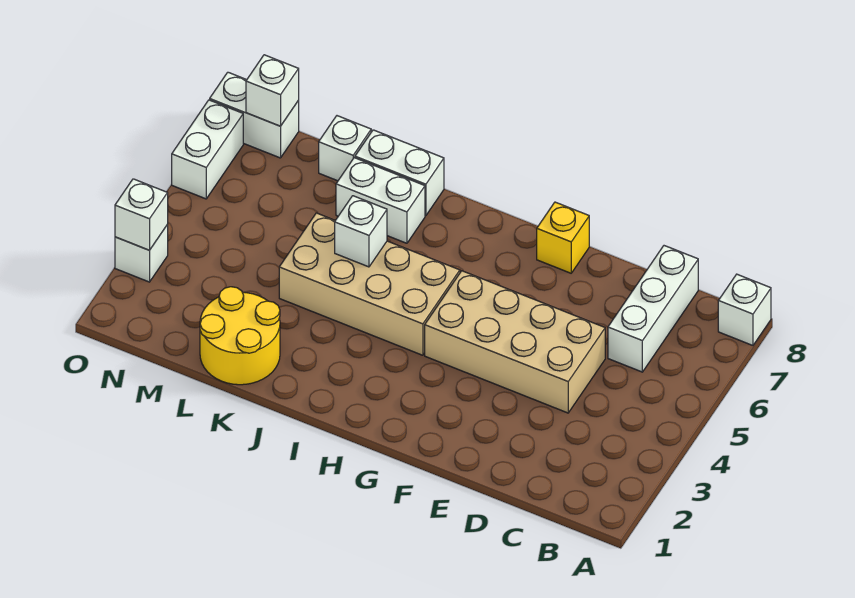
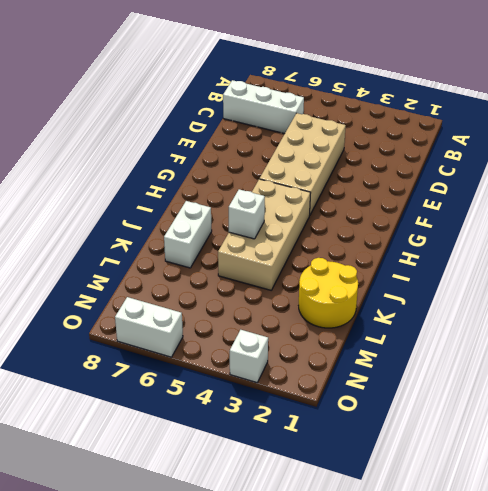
none -> white 1x1 brick [718,274,771,345]
none -> yellow 1x1 brick [537,202,589,273]
none -> white 1x2 brick [355,130,444,216]

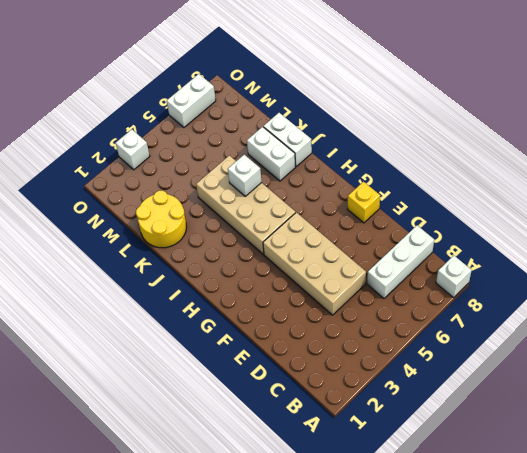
none -> white 1x1 brick [319,116,371,181]
none -> white 1x2 brick [210,72,299,158]
none -> white 1x1 brick [246,55,299,126]

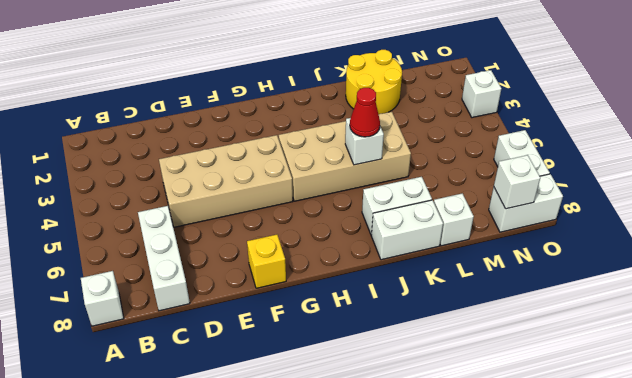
red 1x1 cone [350,88,380,137] -> none
none -> white 1x1 brick [115,179,168,250]

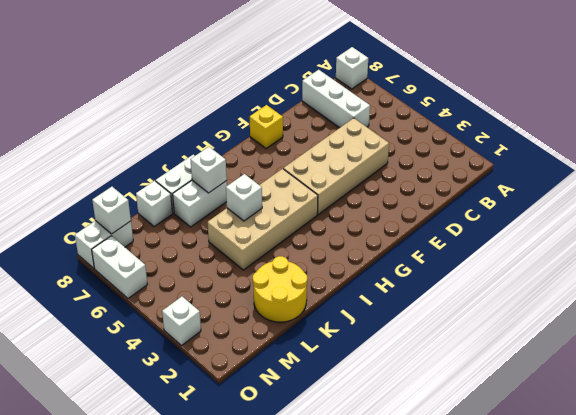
white 1x1 brick [190,147,227,193] -> white 1x1 brick moved to [115,179,168,250]

